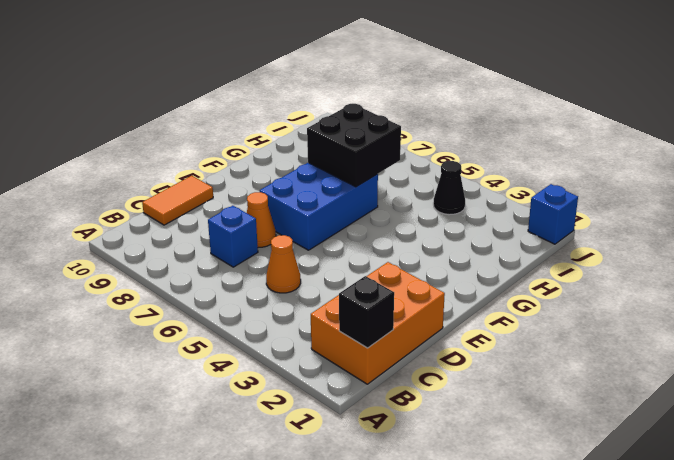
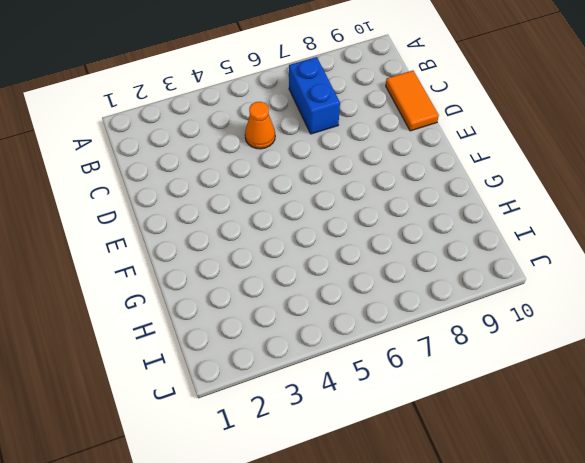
blue 1x2 brick [289,57,340,134] -> blue 1x1 brick [208,206,258,267]
none -> orange 2x3 brick [311,262,445,384]
none -> orange 1x1 cone [247,192,276,247]

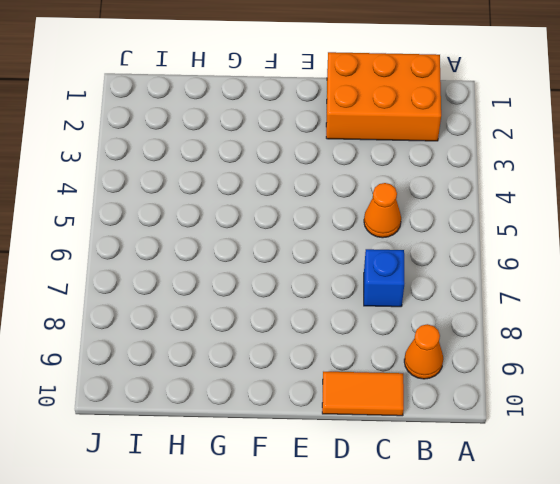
orange 1x1 cone [404,324,443,379] -> orange 1x1 cone moved to [247,192,276,247]
none -> blue 2x3 brick [260,163,378,250]
none -> black 1x1 cone [433,161,465,215]

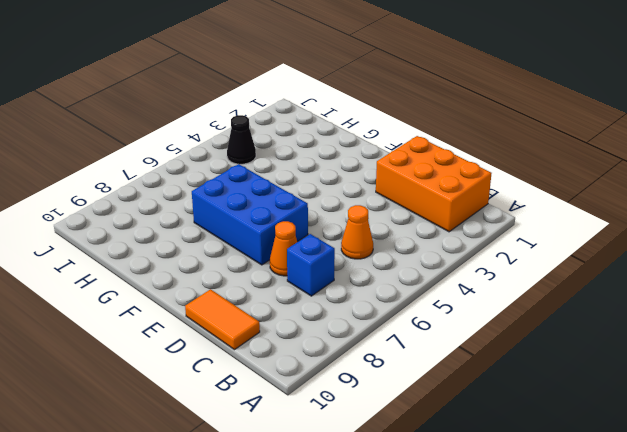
none -> blue 1x1 brick [528,184,578,244]
none -> black 1x1 brick [339,276,394,348]

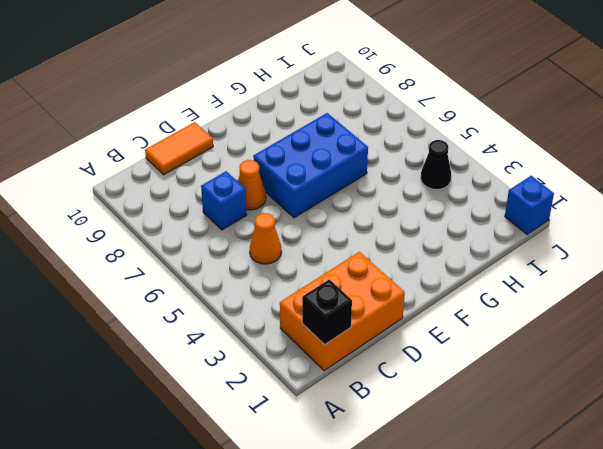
none -> black 2x2 brick [307,104,401,187]

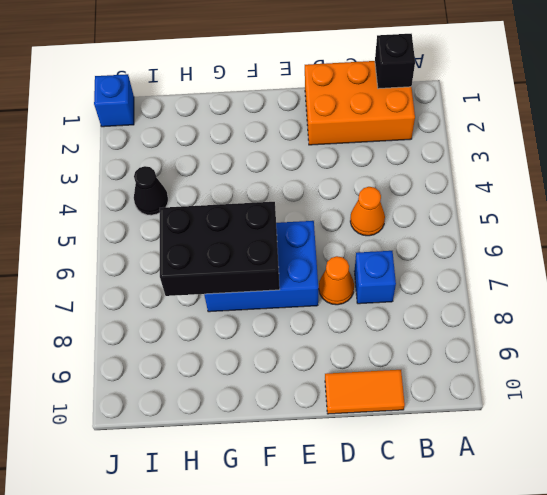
black 2x3 brick [160,202,280,296] -> black 2x2 brick [307,104,401,187]

